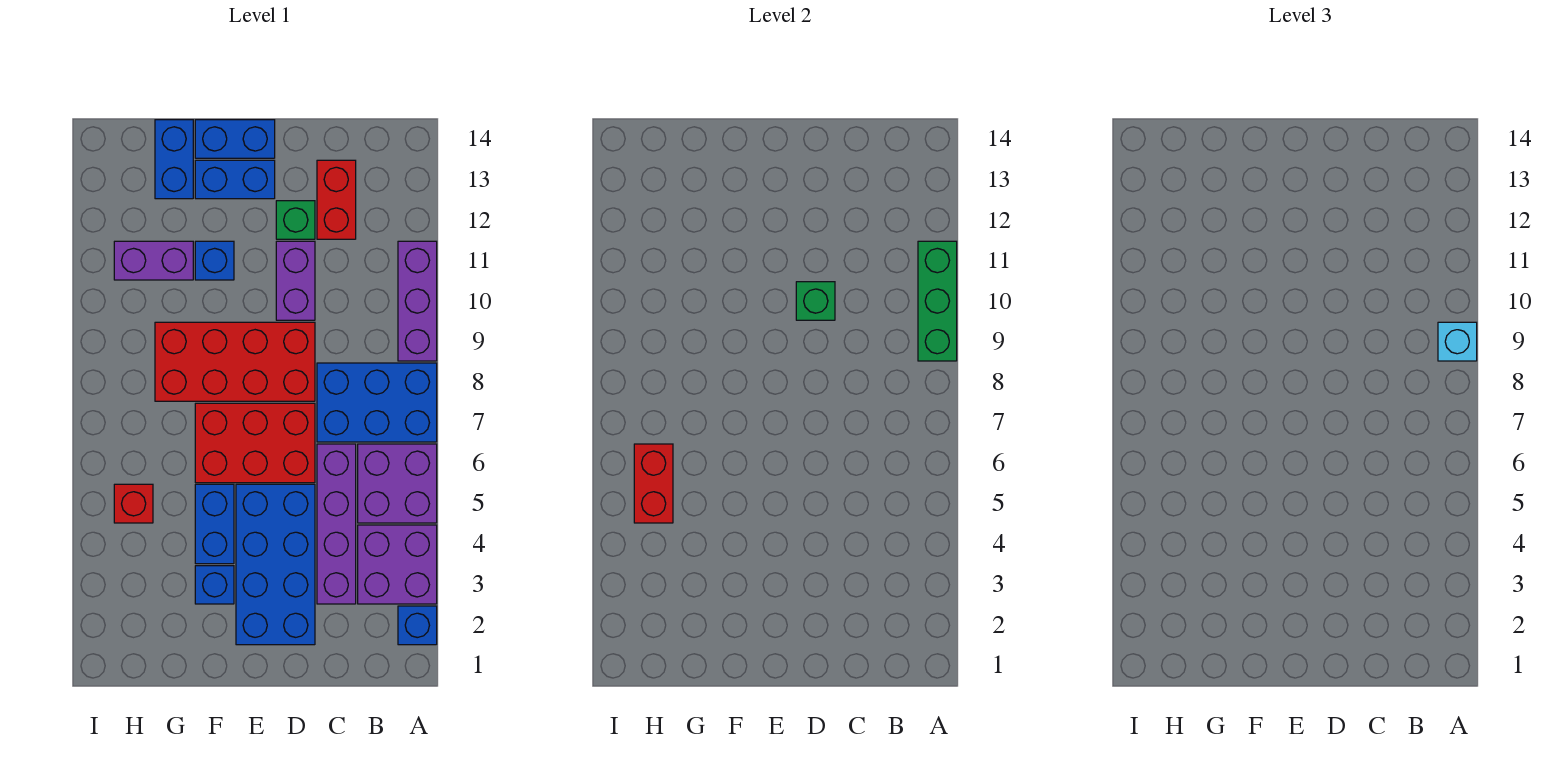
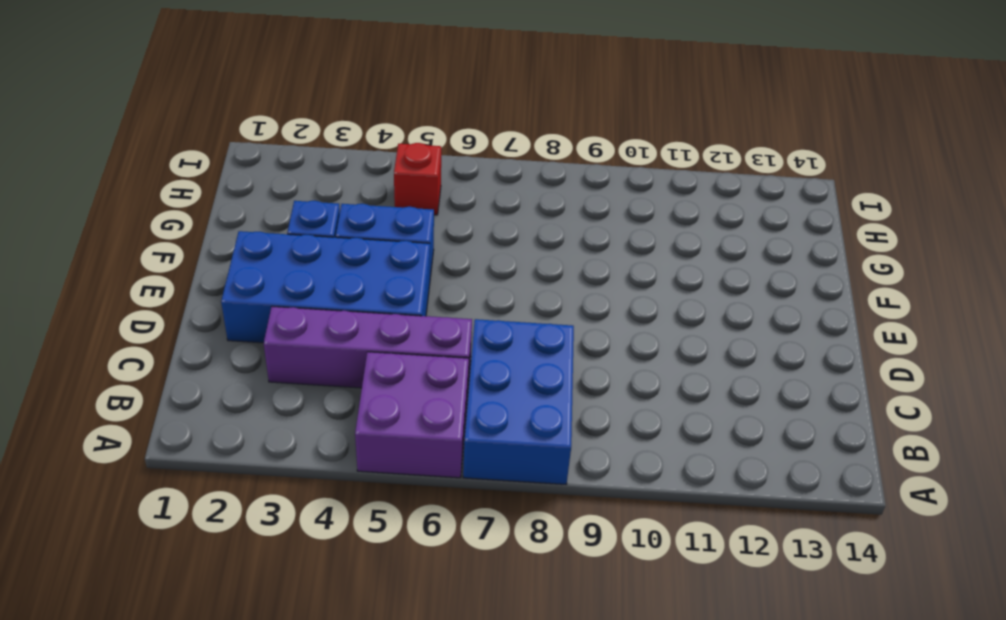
none -> blue 1x1 brick [398,606,437,645]
none -> purple 2x2 brick [358,525,437,604]
none -> purple 1x3 brick [398,241,437,361]

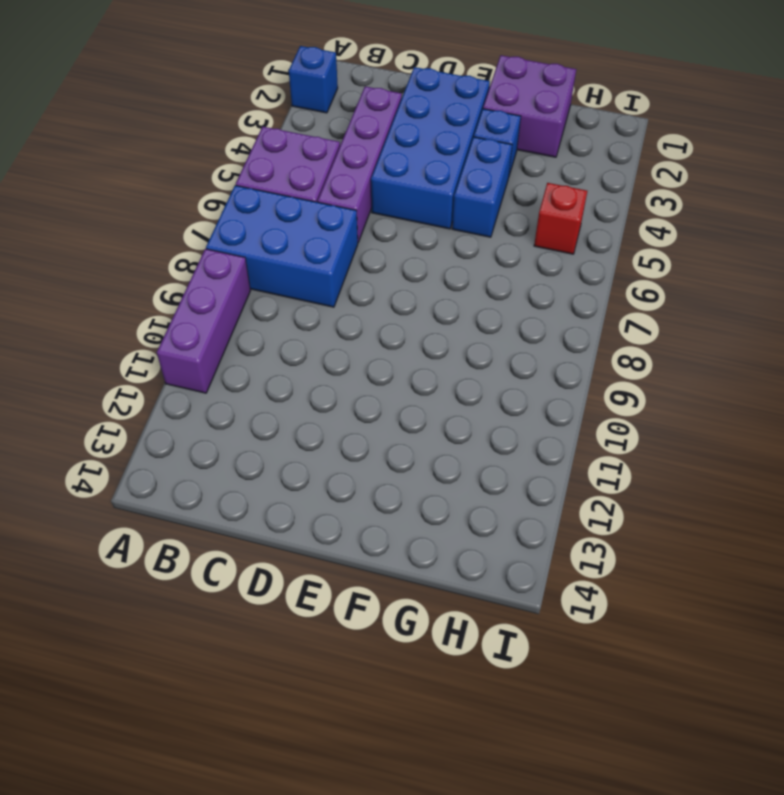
purple 2x2 brick [483,55,576,157] -> purple 2x2 brick moved to [358,525,437,604]
none -> red 1x2 brick [317,160,356,239]
none -> red 2x3 brick [195,403,315,483]
none -> red 2x4 brick [155,322,315,401]

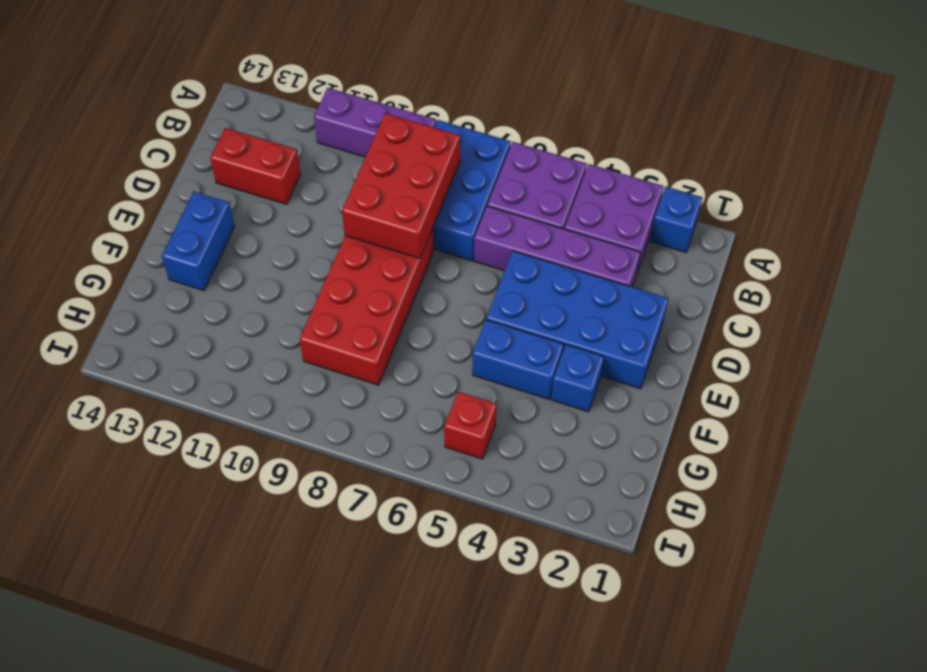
red 2x3 brick [342,113,460,258] -> red 2x3 brick moved to [195,403,315,483]
none -> purple 1x2 brick [276,241,315,320]
none -> green 1x1 brick [276,201,315,239]
none -> blue 1x2 brick [195,120,275,158]

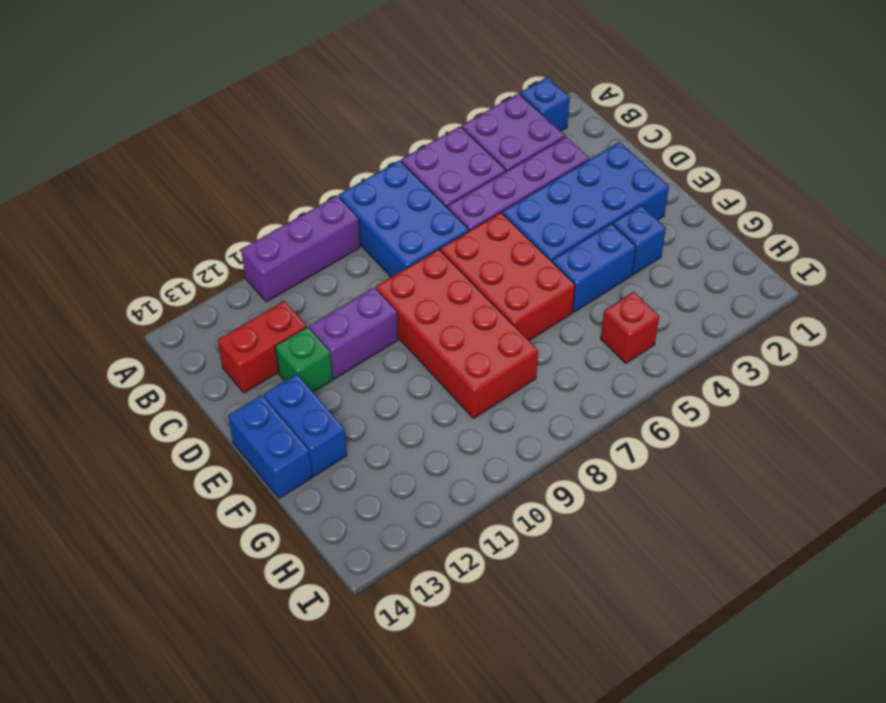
none -> blue 1x1 brick [195,241,234,280]
none -> purple 1x2 brick [114,241,193,280]
none -> blue 1x2 brick [155,120,193,199]

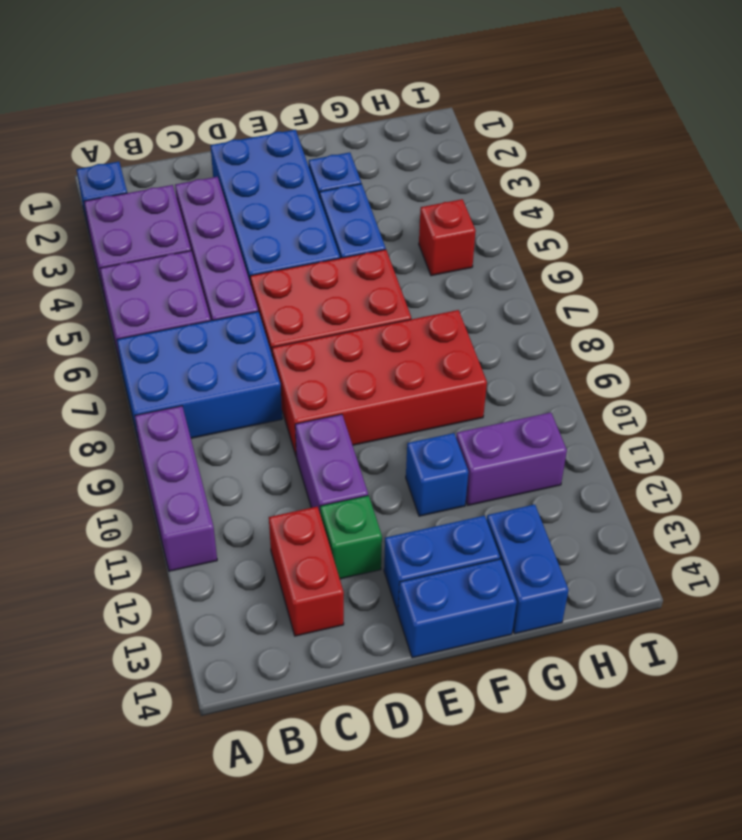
none -> green 1x3 brick [918,241,957,361]
none -> green 1x1 brick [796,282,835,320]
none -> red 1x2 brick [634,444,673,523]

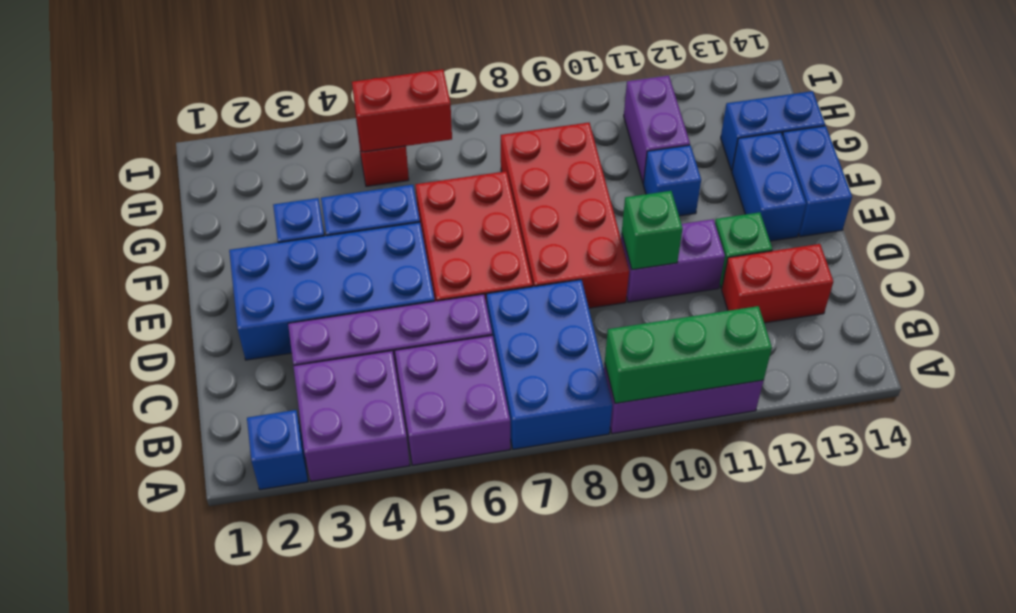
none -> cyan 1x1 brick [1438,322,1477,361]

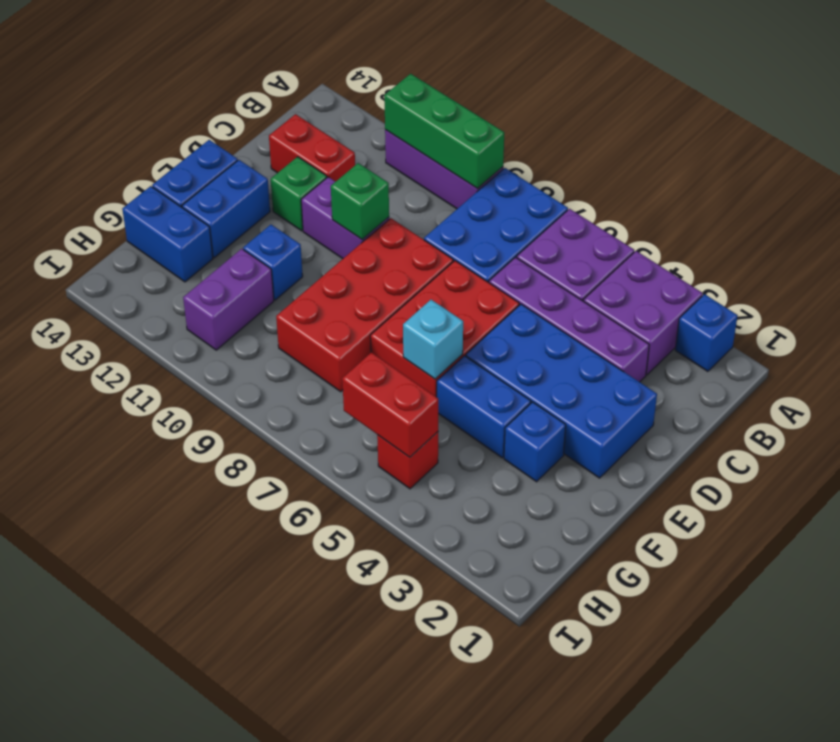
cyan 1x1 brick [403,300,463,379] -> cyan 1x1 brick moved to [1438,322,1477,361]

